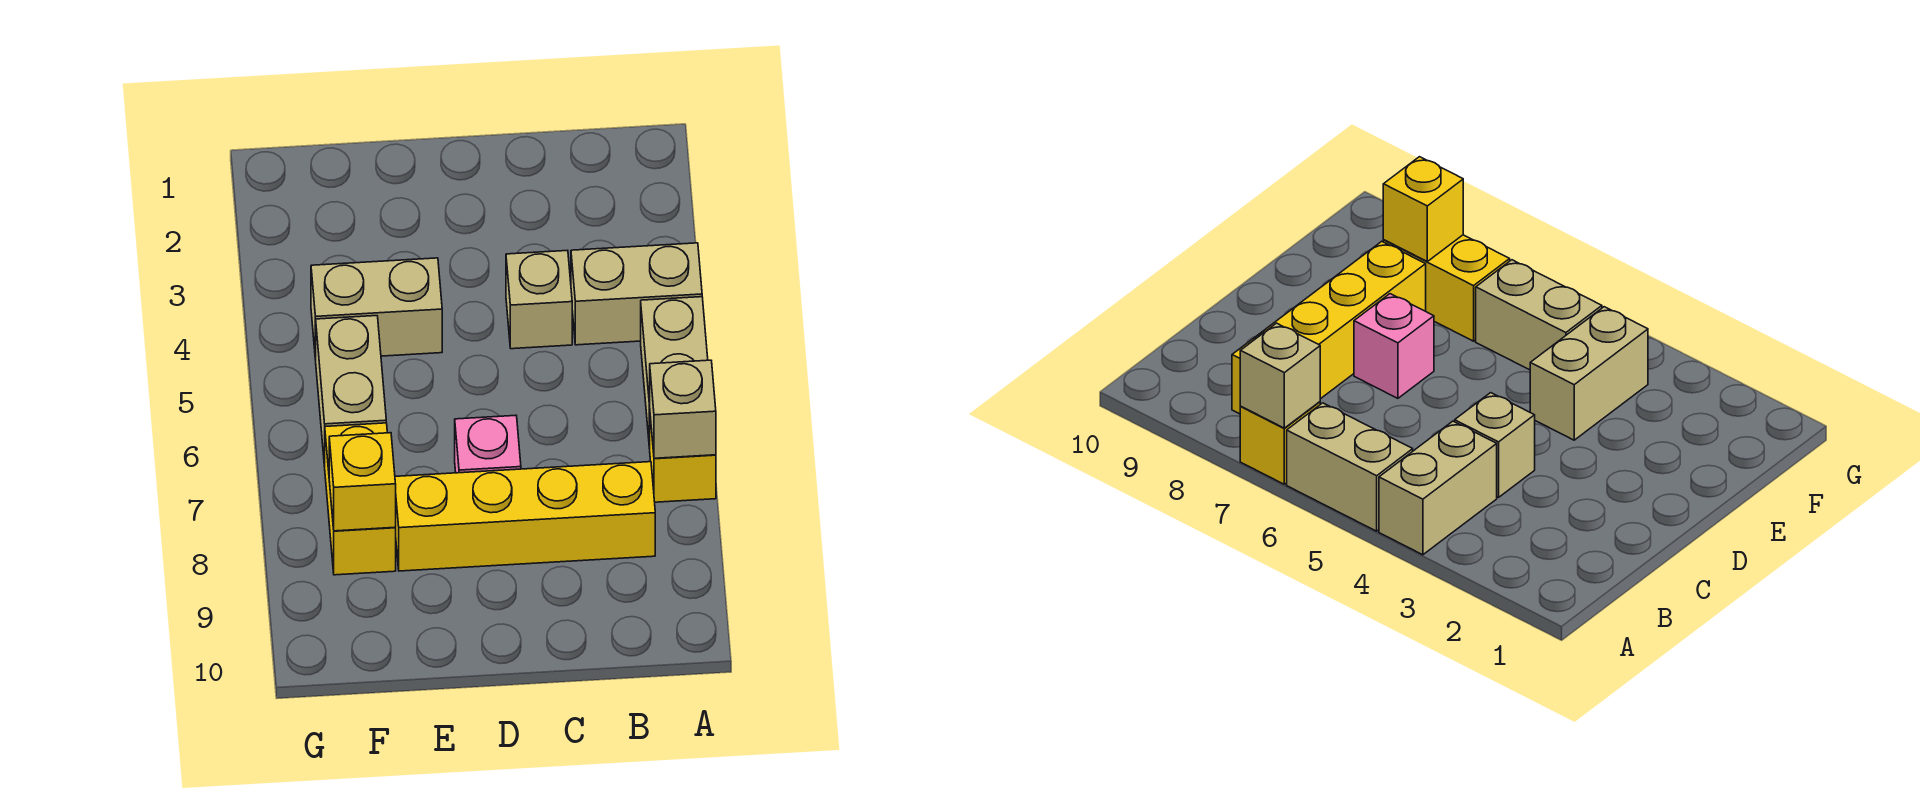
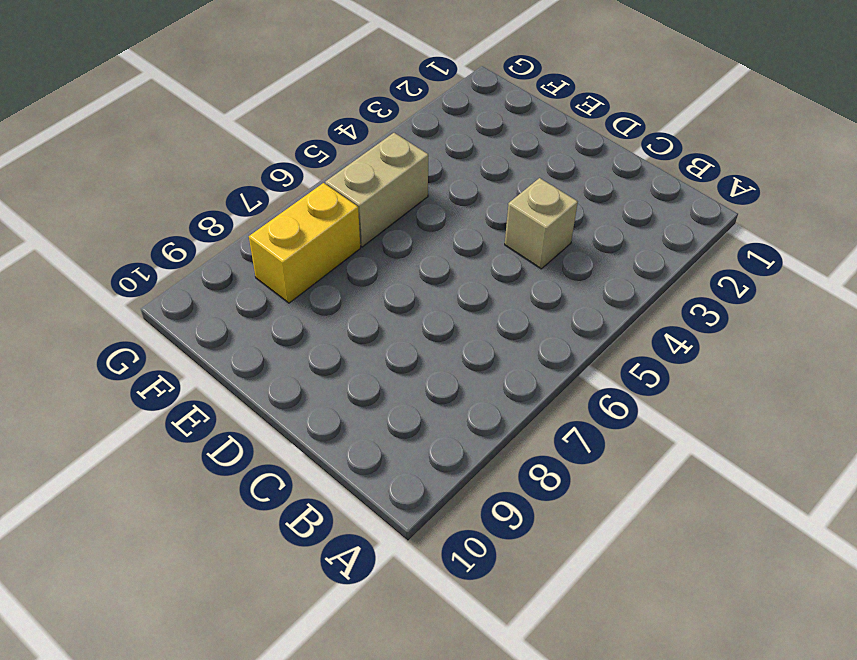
none -> tan 1x2 brick [571,243,702,345]
none -> tan 1x2 brick [641,297,708,448]

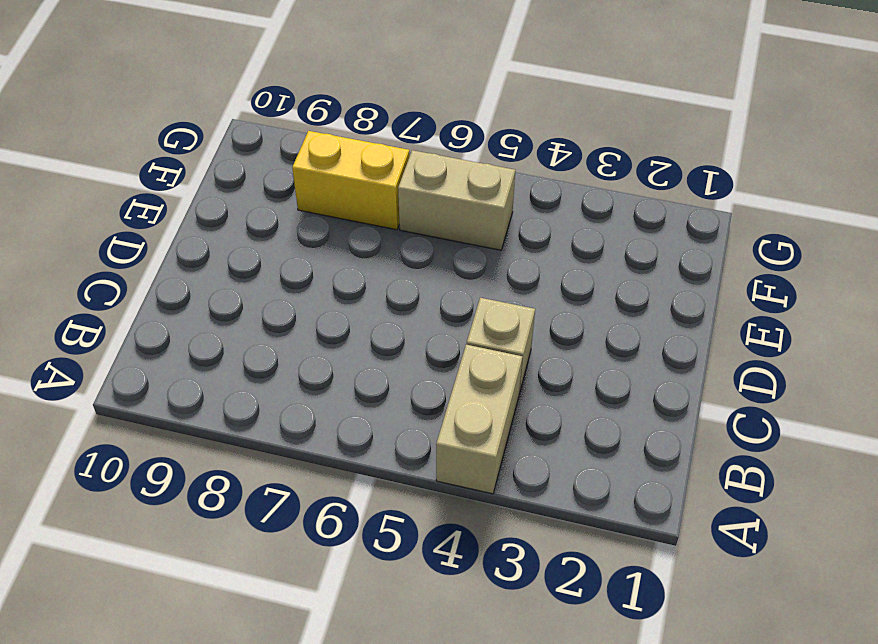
none -> tan 1x2 brick [641,297,708,448]
none -> yellow 1x1 brick [650,417,716,502]

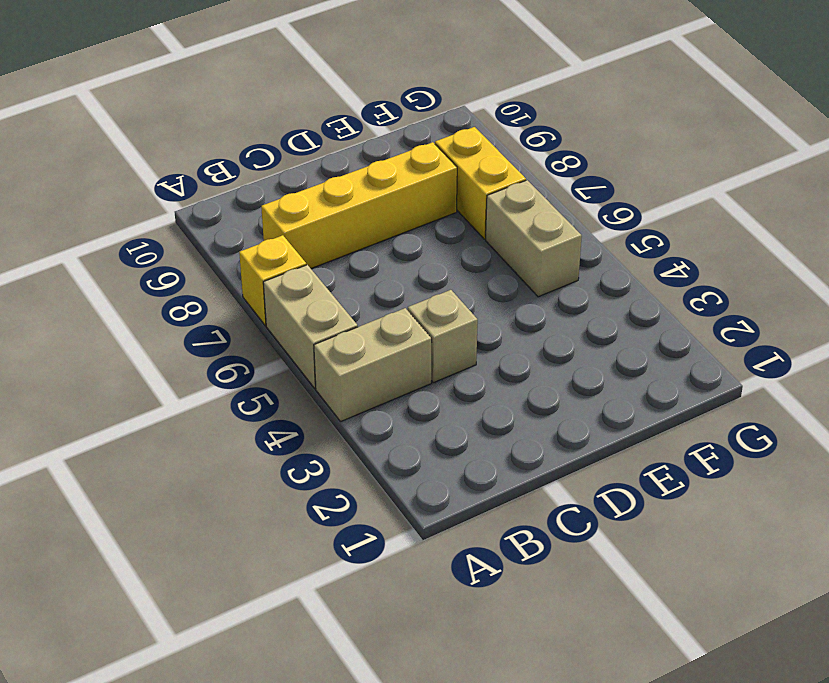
none -> pink 1x1 brick [455,415,521,473]
none -> tan 1x2 brick [311,258,442,360]

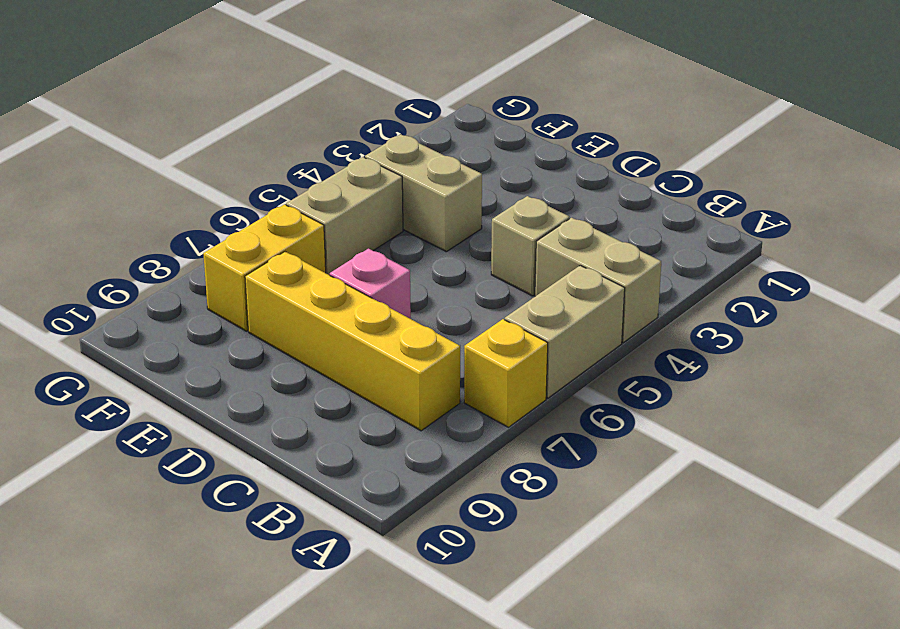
none -> tan 1x1 brick [650,360,716,458]
none -> yellow 1x1 brick [329,433,396,531]

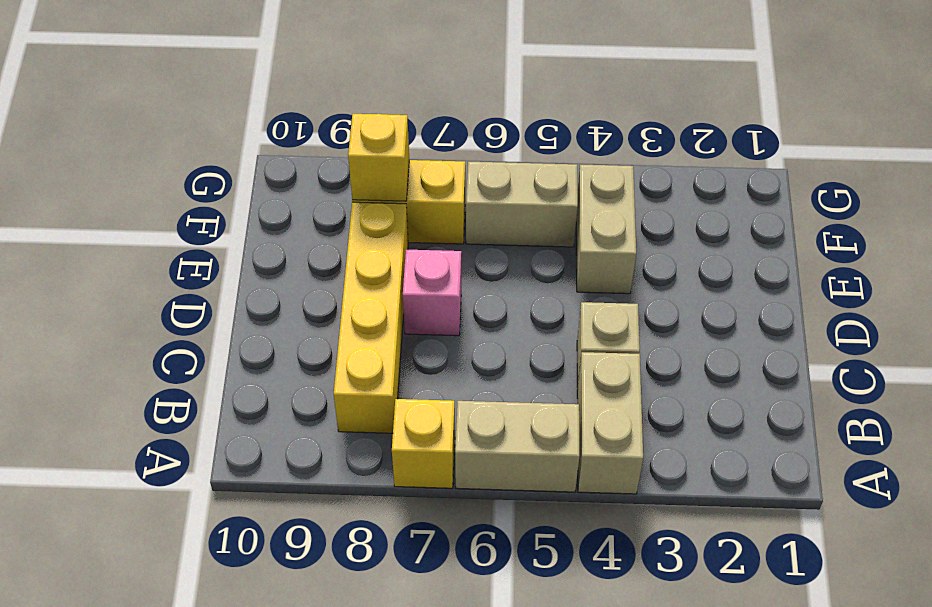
none -> tan 1x1 brick [650,360,716,458]

